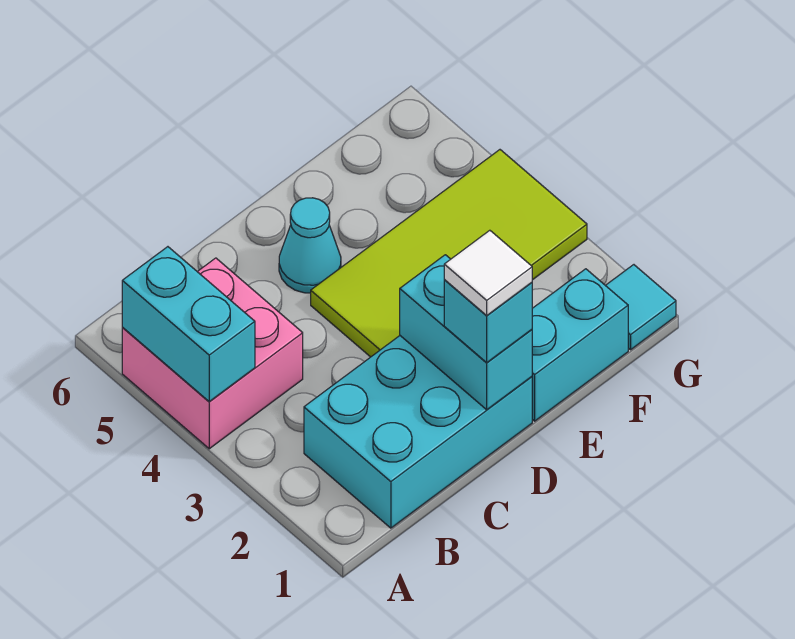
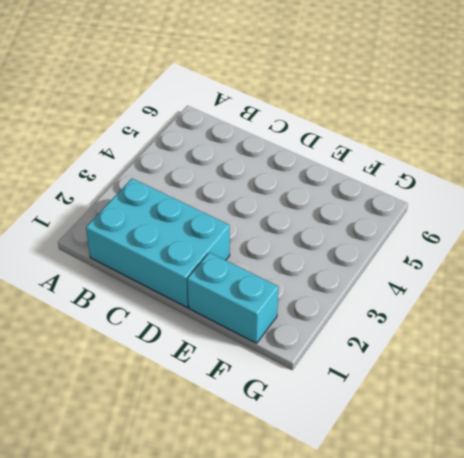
none -> pink 2x2 brick [122,258,303,449]
none -> lime 2x4 tile [311,150,587,357]

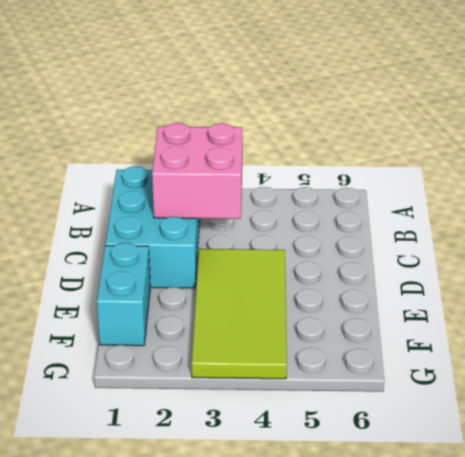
pink 2x2 brick [152,123,242,219] -> pink 2x2 brick moved to [122,258,303,449]
none -> cyan 1x1 cone [279,198,341,293]
none -> cyan 1x1 tile [605,265,676,350]

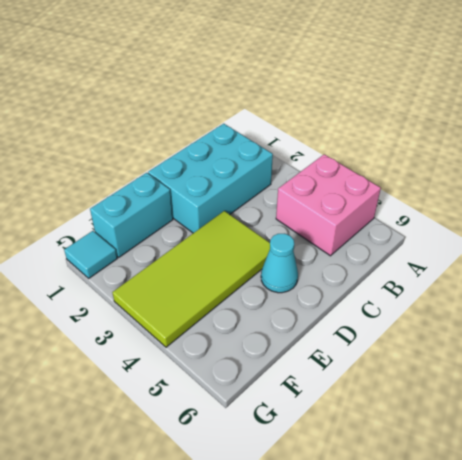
none -> cyan 1x2 brick [122,247,255,401]
none -> cyan 1x2 brick [400,255,532,410]

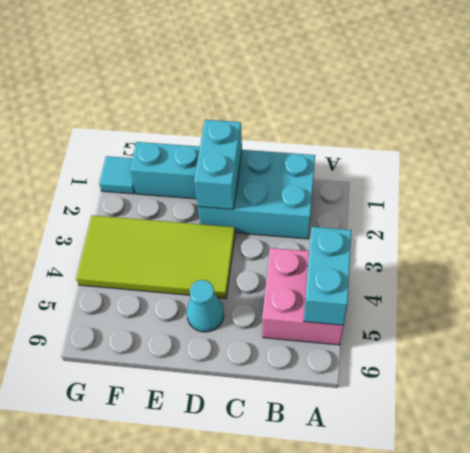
none -> cyan 1x1 brick [444,280,532,362]
none -> white 1x1 tile [444,230,532,315]

